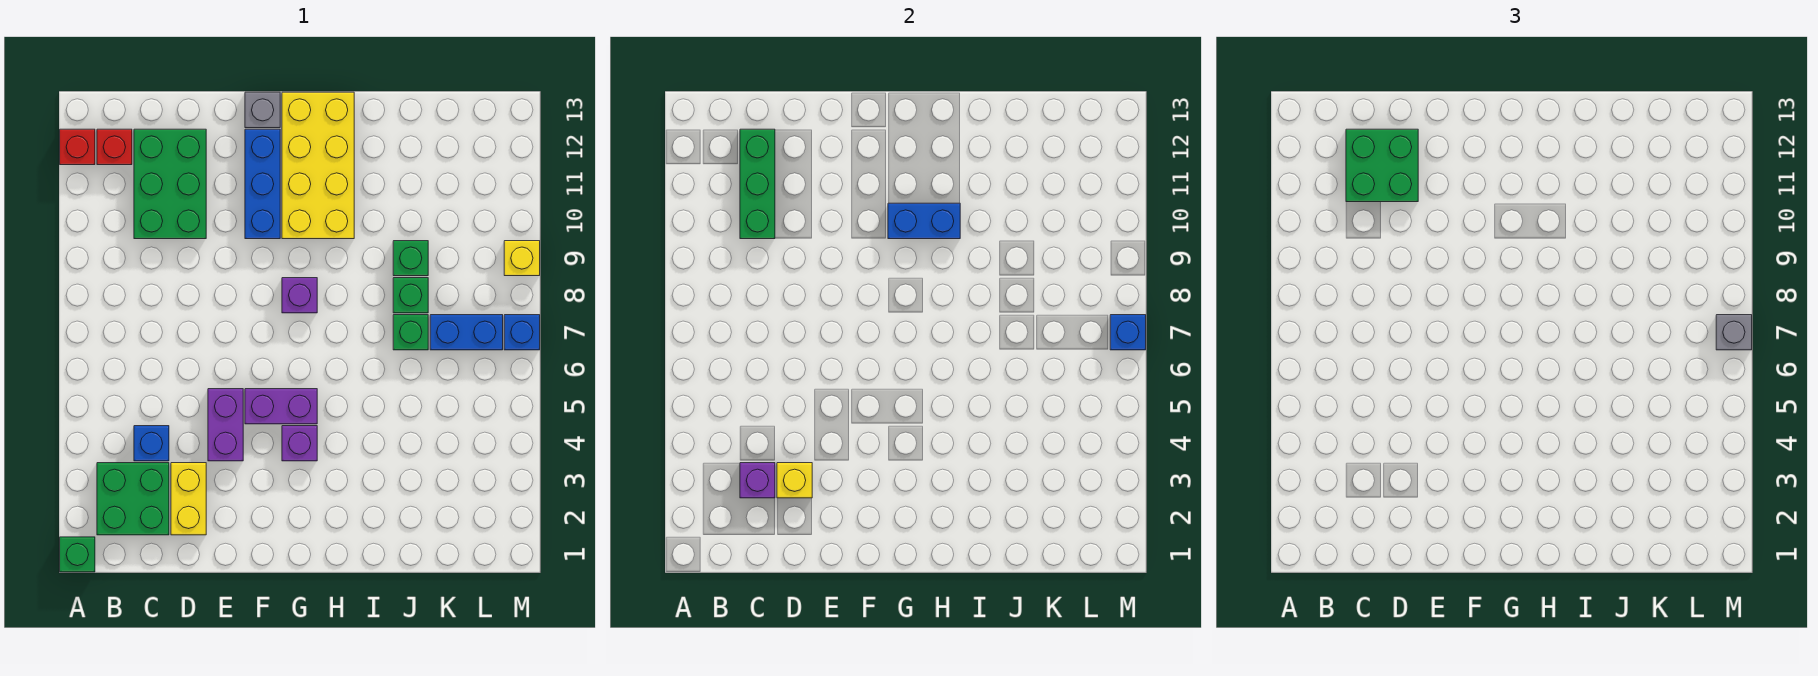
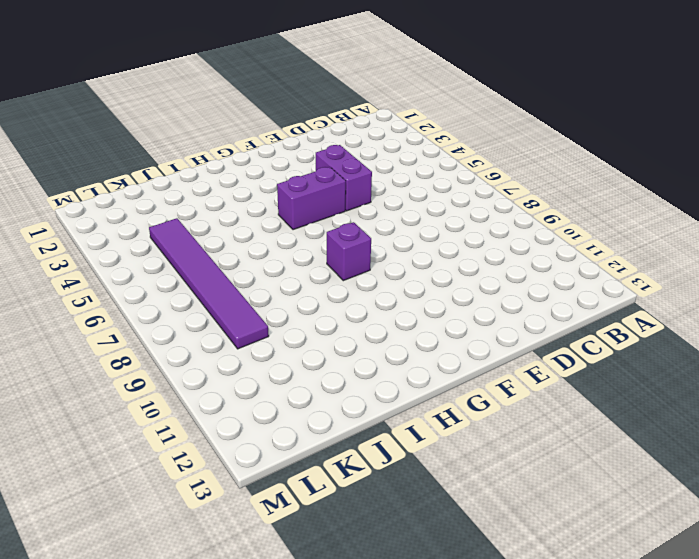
purple 1x6 tile [149,218,269,349] -> blue 1x2 brick [430,315,503,350]
none -> green 1x1 brick [60,537,95,572]
none -> red 1x1 brick [60,129,95,165]
none -> green 2x2 brick [97,463,169,535]

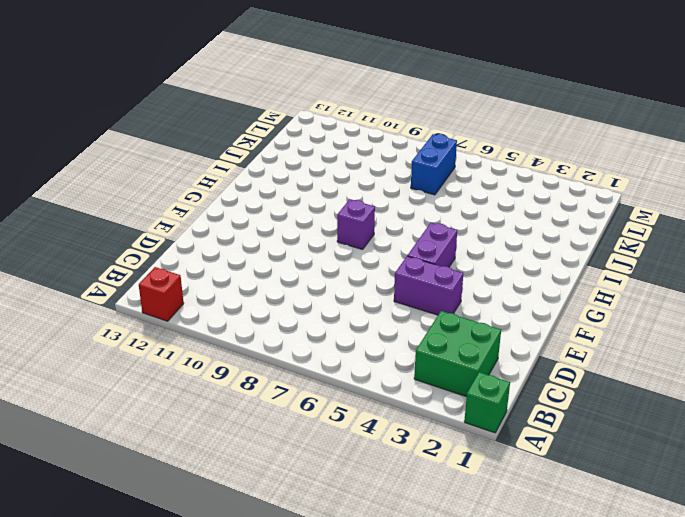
none -> red 1x1 brick [97,129,132,165]
none -> blue 1x1 brick [134,426,169,461]
none -> green 2x3 brick [134,129,206,239]

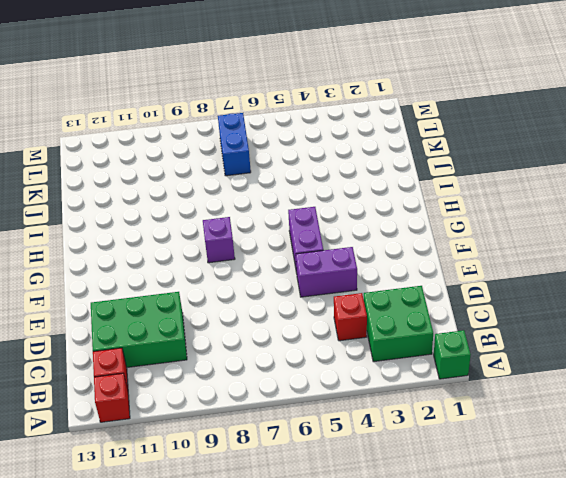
red 1x1 brick [334,293,367,341] -> blue 1x1 brick [134,426,169,461]
none -> yellow 1x2 brick [171,463,206,535]
none -> blue 1x3 brick [245,129,280,239]
none -> grey 1x1 brick [245,92,280,128]

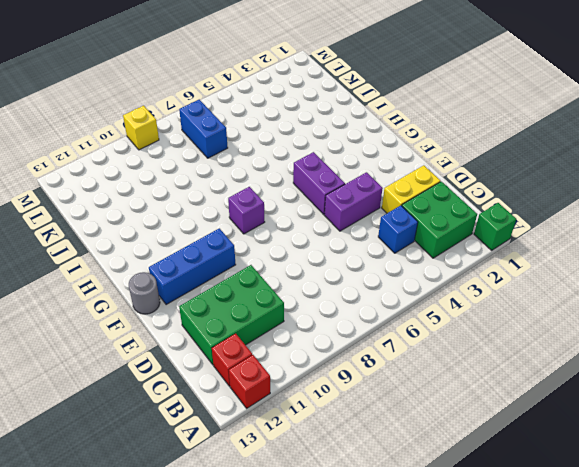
grey 1x1 round brick [129,272,160,314] -> grey 1x1 brick [245,92,280,128]
none -> purple 1x1 brick [282,426,317,461]
none -> yellow 2x4 brick [282,92,354,239]
none -> green 1x1 brick [393,315,428,350]

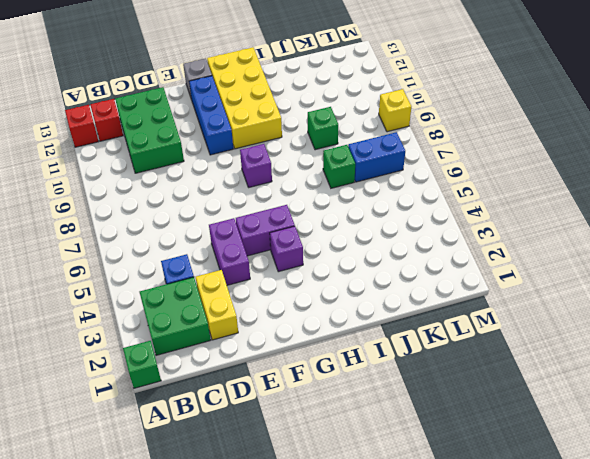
none -> green 1x1 brick [393,278,428,313]
none -> blue 1x1 brick [504,315,540,350]
none -> purple 1x1 brick [740,463,775,498]

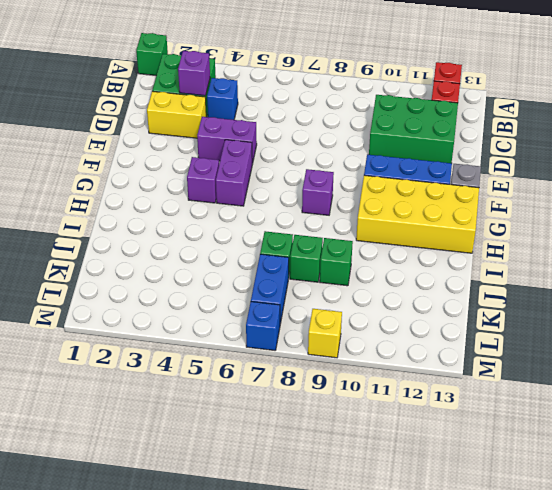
none -> green 1x3 brick [740,129,775,239]
none -> yellow 1x1 brick [777,463,812,498]
none -> blue 1x2 brick [888,203,960,239]

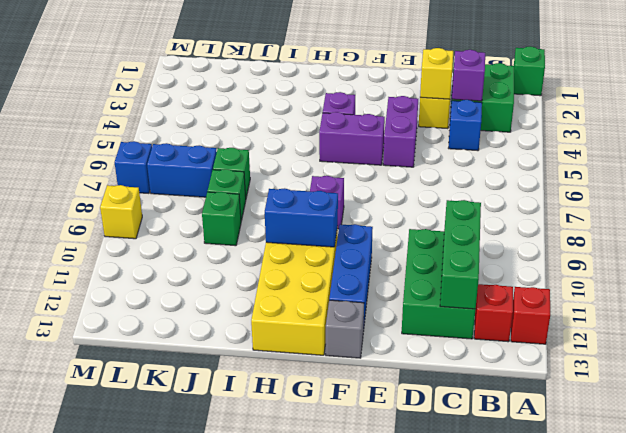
none -> blue 1x1 brick [1110,315,1146,350]
none -> green 2x2 brick [1346,129,1418,202]
none -> grey 1x1 brick [1716,315,1752,350]

